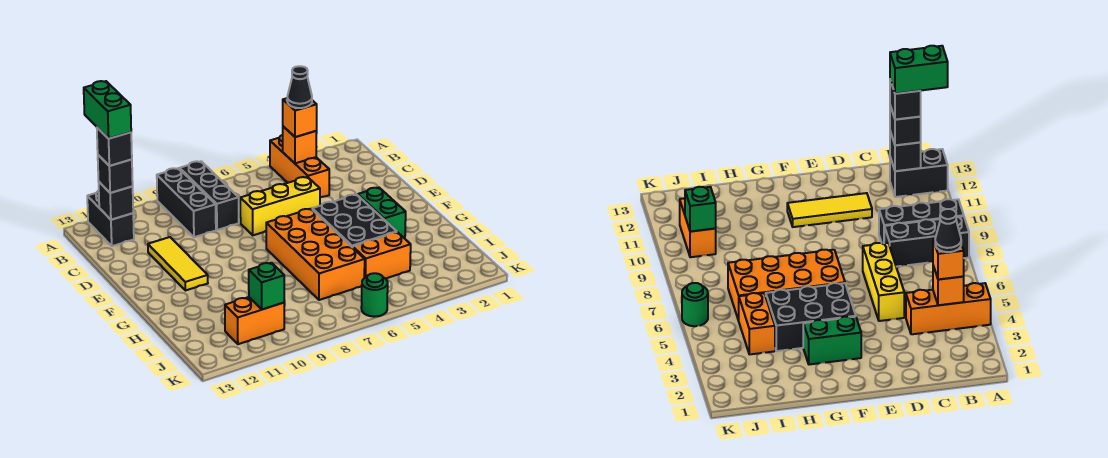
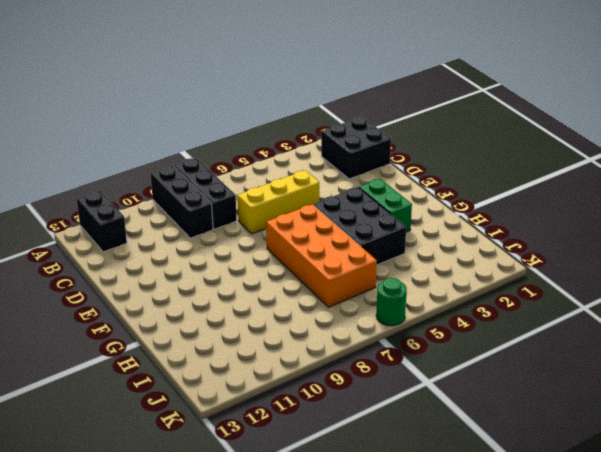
black 2x2 brick [321,117,391,179] -> none
none -> orange 1x3 brick [270,135,329,197]
none -> yellow 1x3 tile [148,237,208,291]
none -> orange 1x2 brick [353,232,411,279]

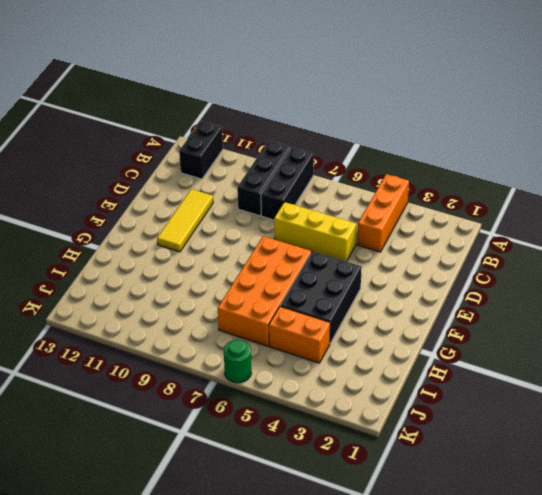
none -> green 1x2 brick [358,188,406,238]
none -> orange 1x2 brick [225,297,284,344]
none -> orange 1x1 brick [283,126,317,163]

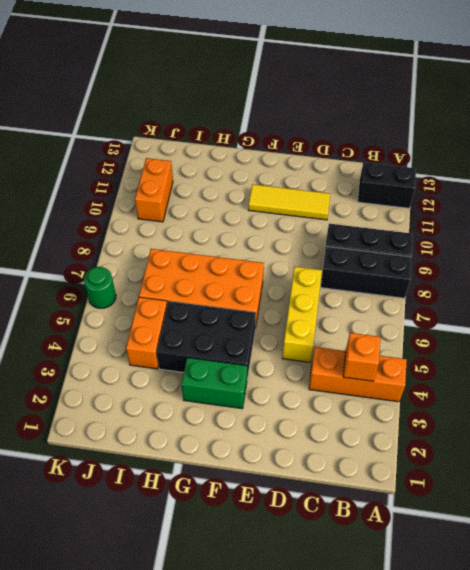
none -> black 1x1 brick [99,182,133,220]
none -> green 1x1 brick [249,263,284,309]
none -> orange 1x1 brick [283,98,317,137]

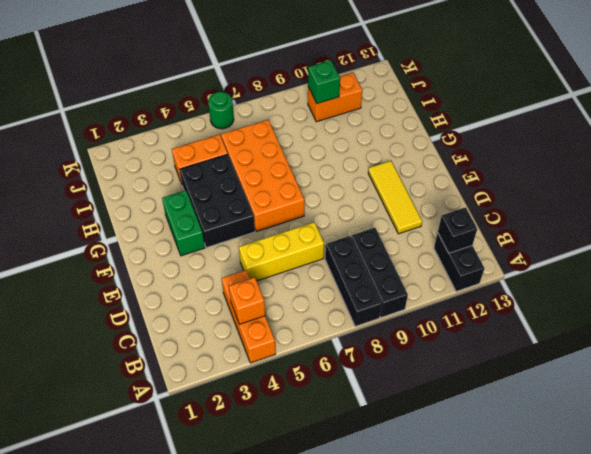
none -> orange 1x1 brick [283,98,317,137]
none -> black 1x1 brick [98,155,133,193]
none -> black 1x1 cone [287,66,312,108]

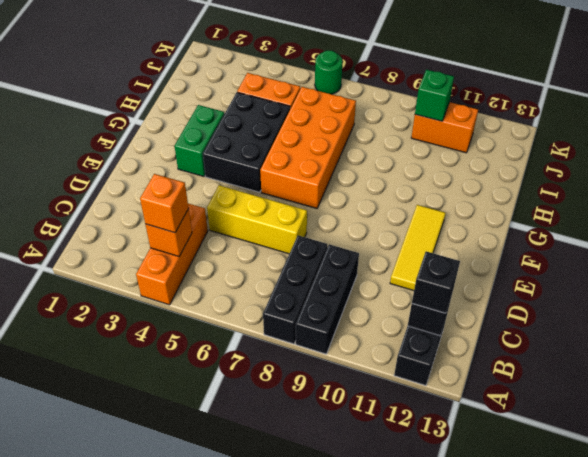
none -> black 1x1 cone [287,66,312,108]
none -> black 1x1 brick [97,128,132,166]
none -> green 1x2 brick [84,81,131,139]

